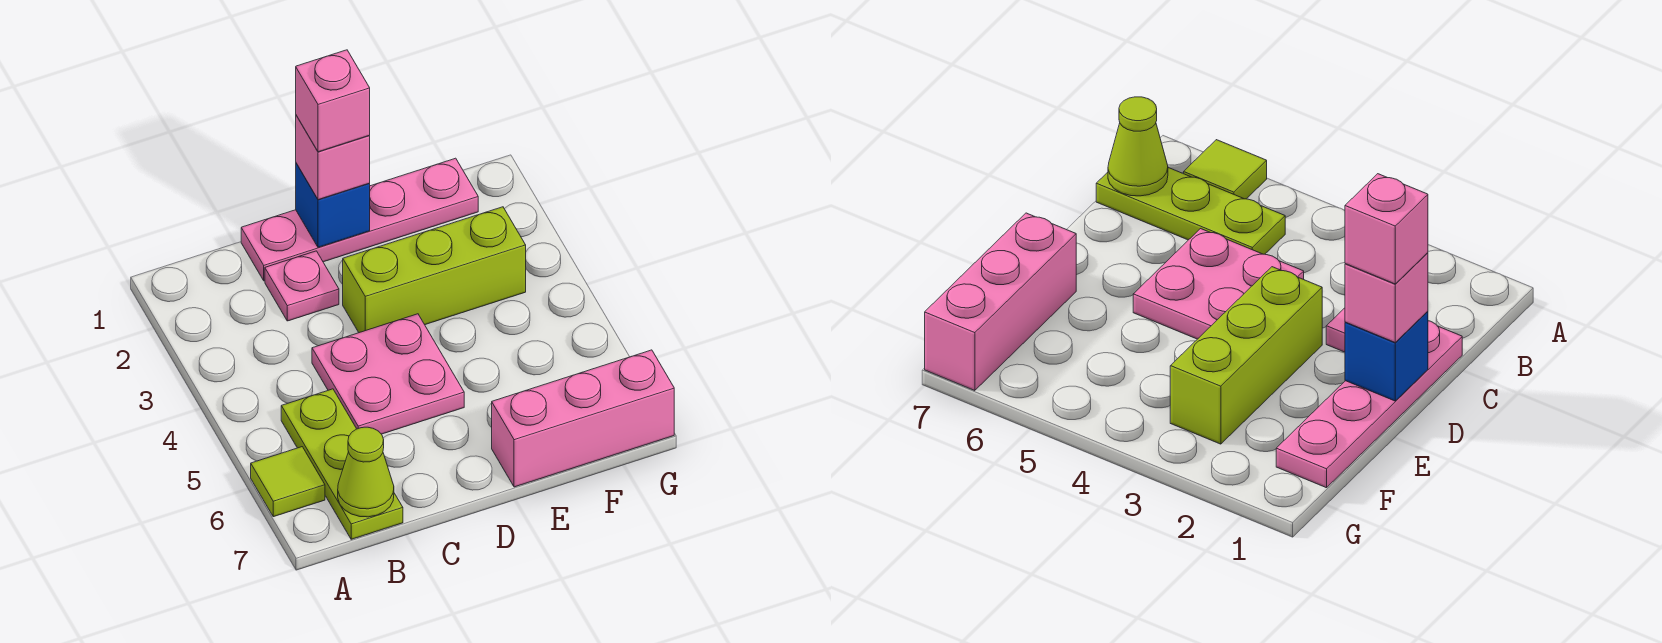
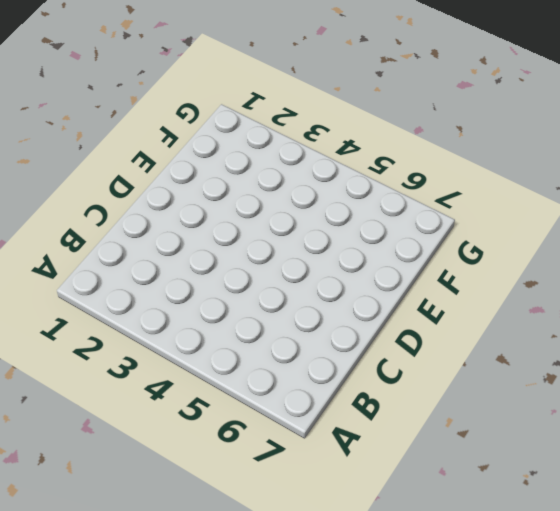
none -> lime 1x1 tile [251,447,325,517]
none -> lime 1x3 plate [281,389,403,539]

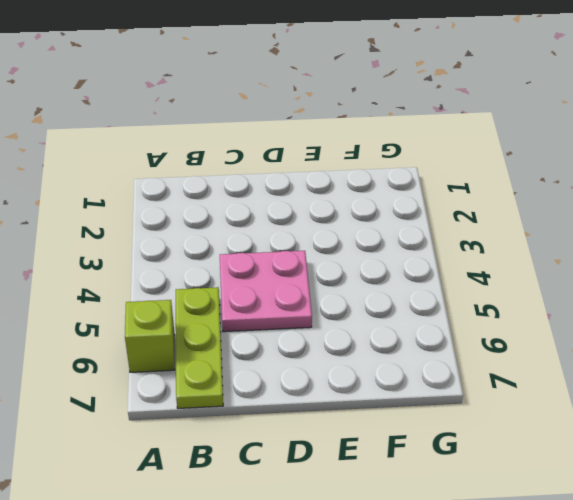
lime 1x1 brick [125,300,175,372] -> lime 1x1 tile [251,447,325,517]
none -> pink 1x4 plate [241,158,478,281]
none -> pink 1x1 plate [265,251,339,321]

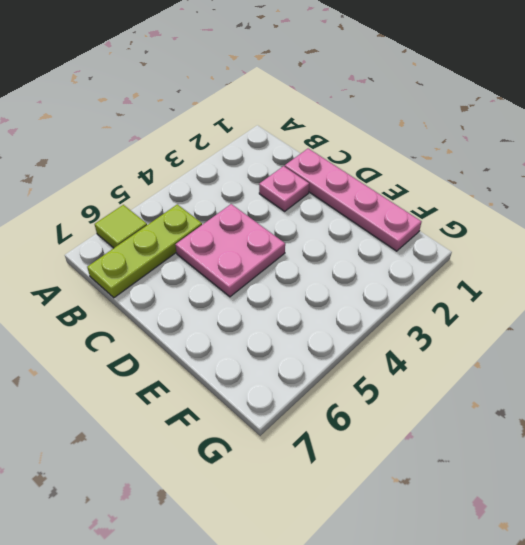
none -> lime 1x3 brick [343,207,526,333]
none -> pink 1x3 brick [492,350,674,487]

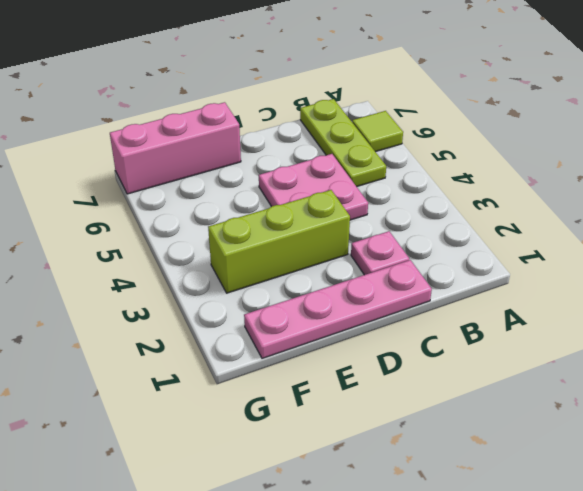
none -> lime 1x1 cone [338,427,394,517]
none -> blue 1x1 brick [296,163,370,247]

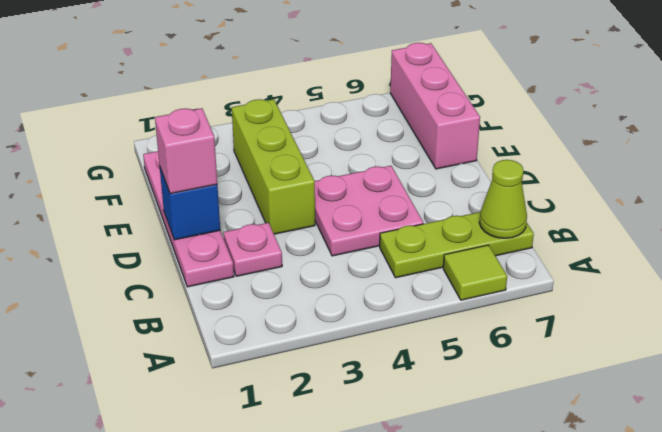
none -> pink 1x1 brick [296,50,370,152]

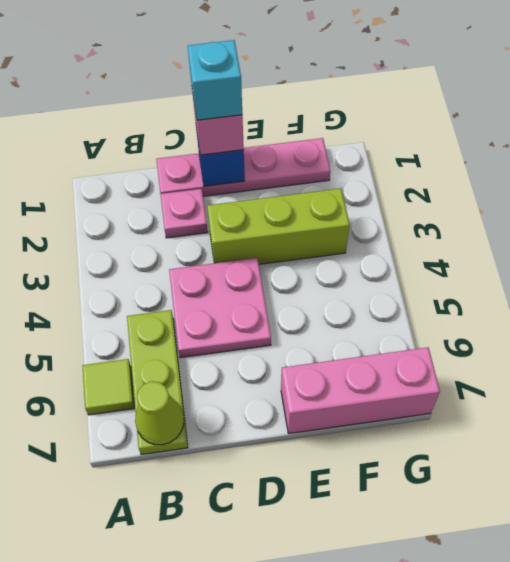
cyan 1x1 brick [188,40,242,120] -> pink 1x1 brick [296,50,370,152]

